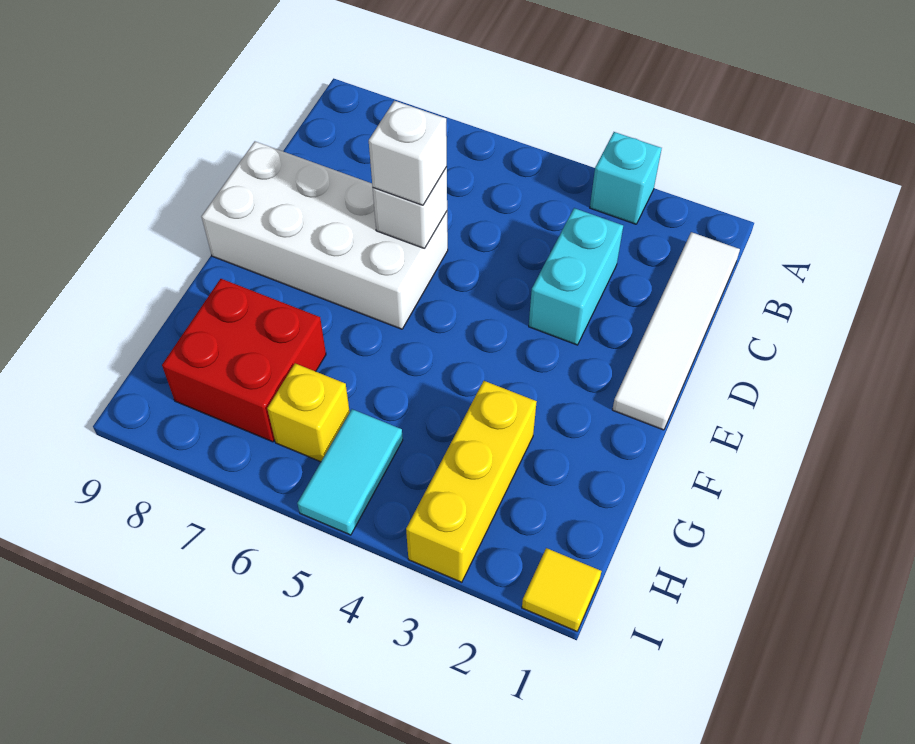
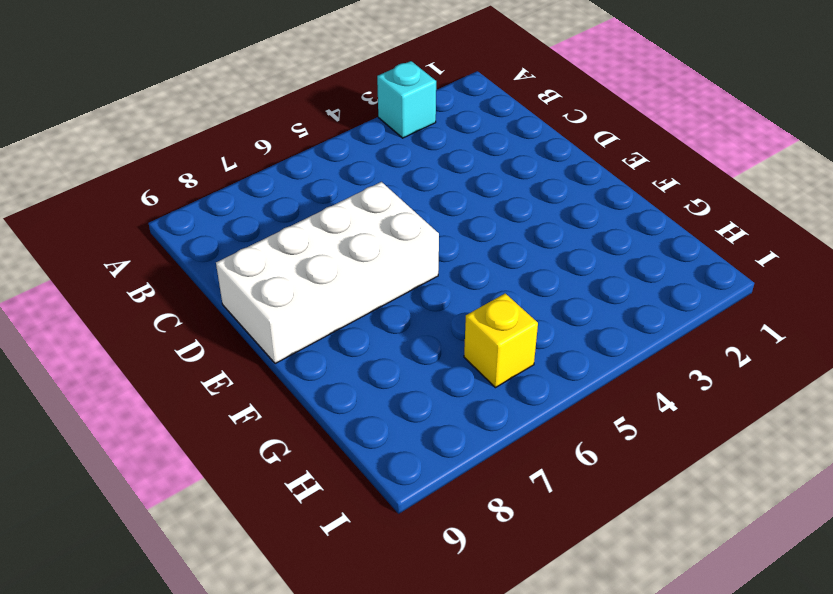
none -> white 1x4 tile [612,232,740,430]
none -> cyan 1x2 brick [529,208,623,345]

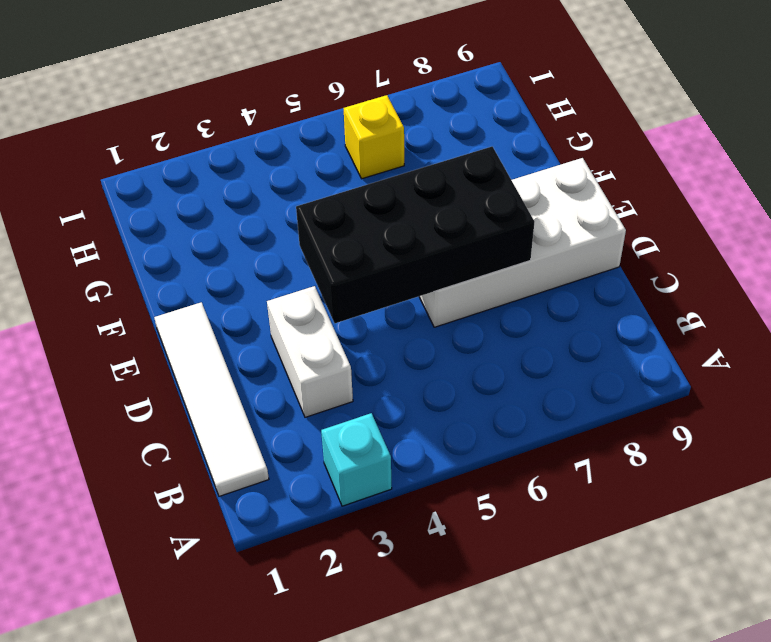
white 1x2 brick [267,286,353,417] -> cyan 1x2 brick [529,208,623,345]
black 2x4 brick [296,147,534,323] -> white 1x1 brick [373,167,447,249]
none -> yellow 1x3 brick [406,381,537,582]
none -> red 2x2 brick [162,279,326,442]

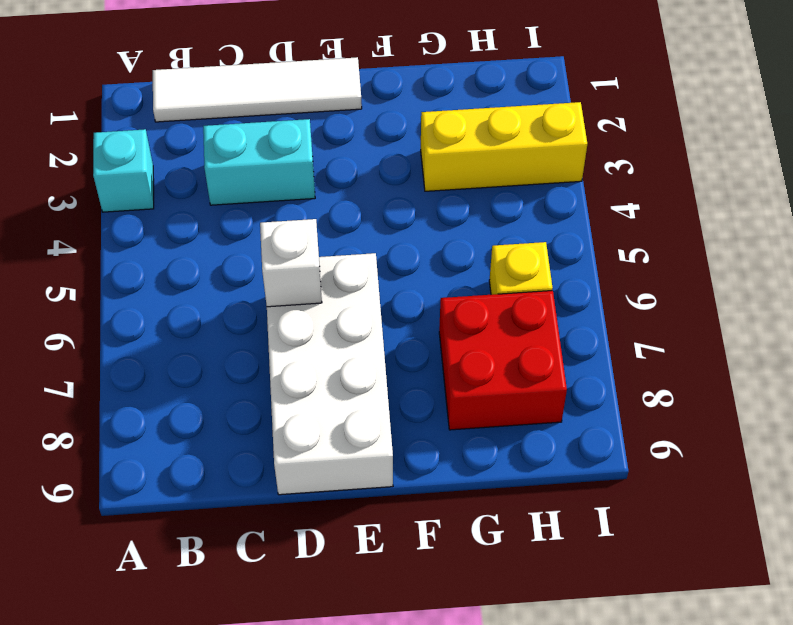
none -> cyan 1x2 tile [297,409,403,535]
none -> yellow 1x1 tile [522,548,601,631]

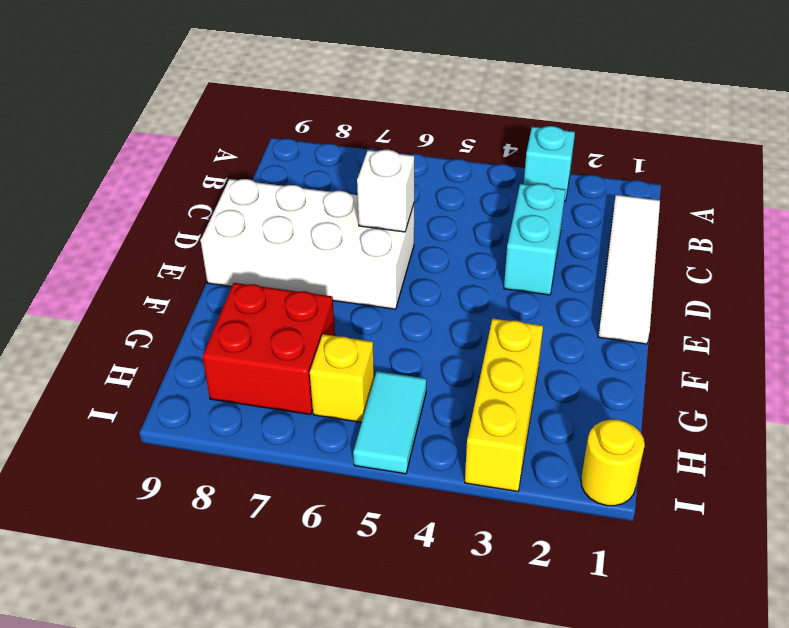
yellow 1x1 round brick [581,420,645,506] -> yellow 1x1 tile [522,548,601,631]
none -> white 1x1 brick [369,101,447,205]

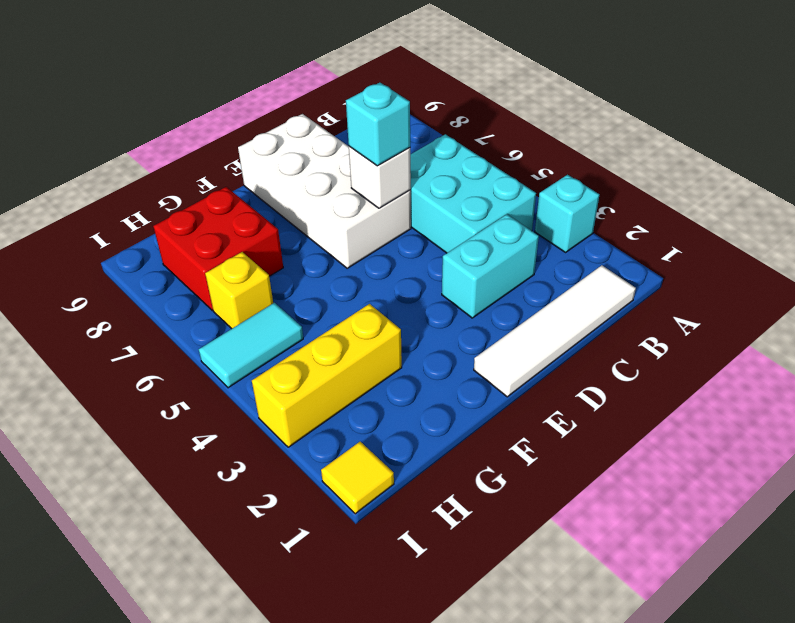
cyan 2x3 brick [410,134,536,253] -> none
cyan 1x1 brick [346,83,410,166] -> white 1x1 brick [369,101,447,205]

